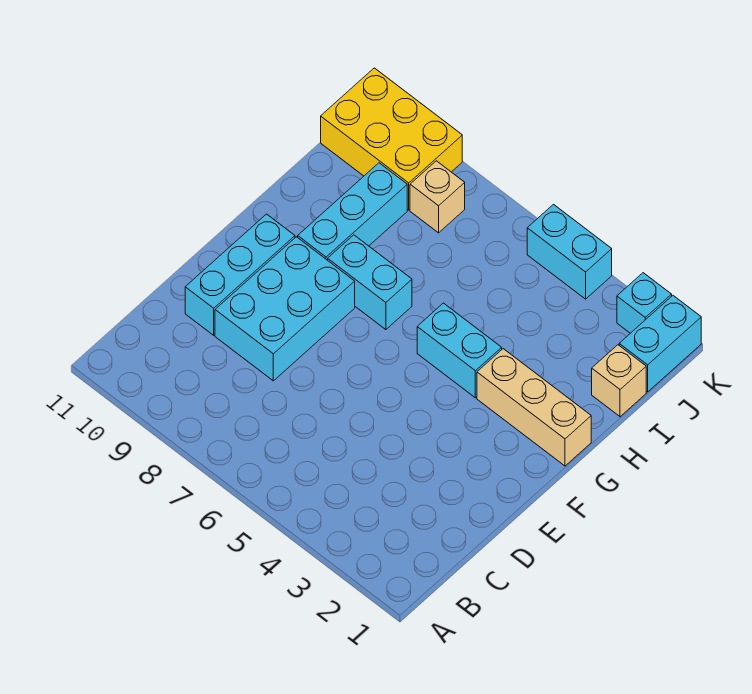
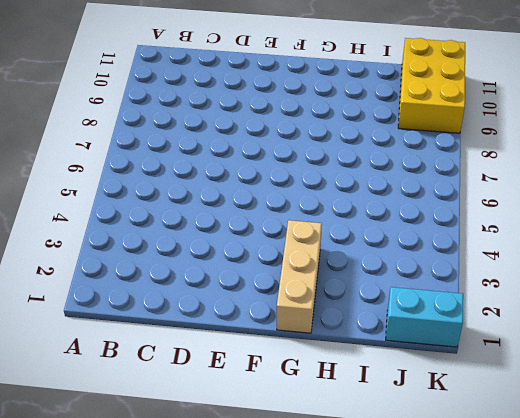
none -> cyan 2x3 brick [215,237,355,381]
none -> cyan 1x3 brick [185,214,295,335]
none -> cyan 1x2 brick [417,303,502,398]

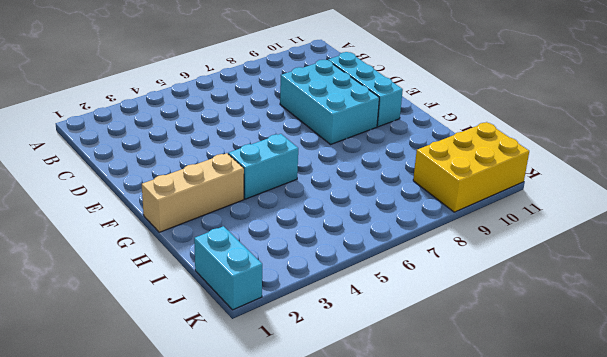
none -> cyan 1x2 brick [328,235,412,330]
none -> cyan 1x3 brick [298,163,407,260]
none -> tan 1x1 brick [592,345,646,417]

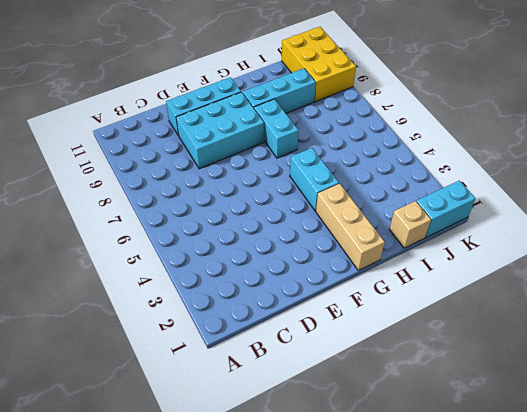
none -> tan 1x1 brick [410,161,465,233]
none -> cyan 1x1 brick [617,273,672,333]
none -> cyan 1x2 brick [527,205,612,299]

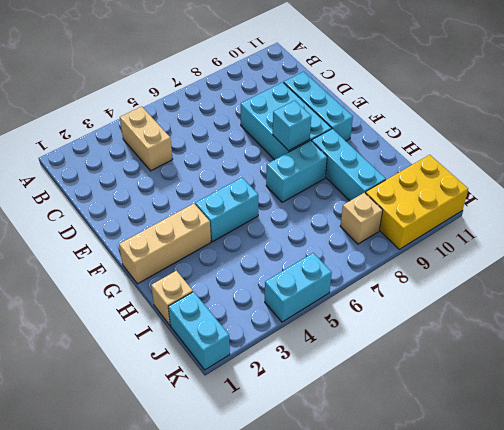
tan 1x2 brick [120,106,173,171] -> none
cyan 1x1 brick [273,100,311,151] -> cyan 1x1 brick moved to [617,273,672,333]

